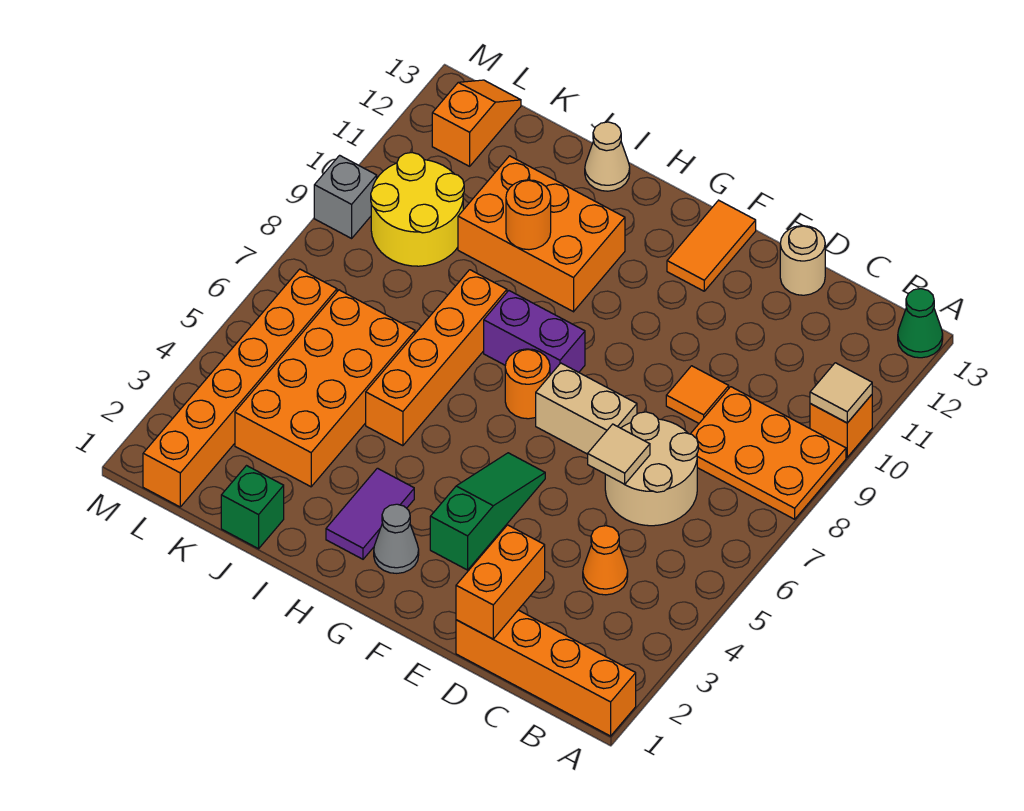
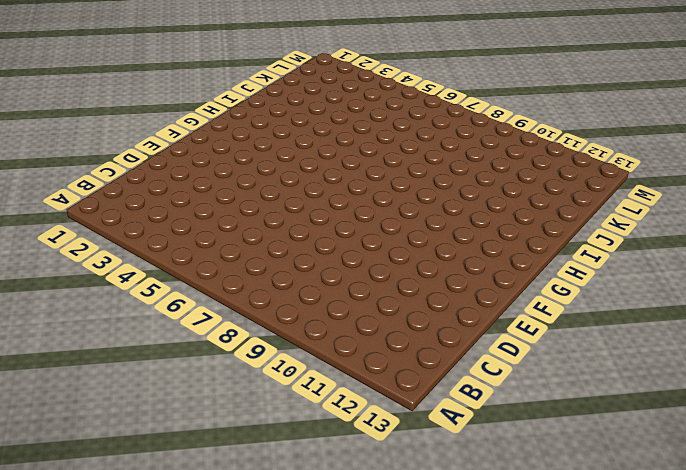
none -> orange 1x4 brick [456,610,636,736]
none -> orange 2x3 plate [691,387,846,519]
none -> orange 1x1 brick [810,395,872,457]

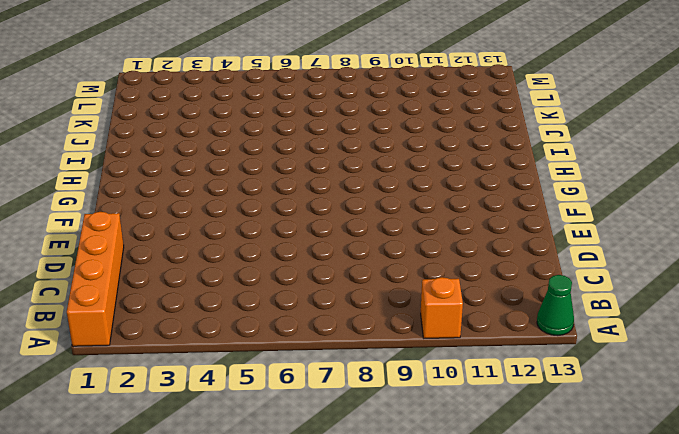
none -> orange 2x3 plate [691,387,846,519]
none -> orange 1x1 cone [583,526,628,595]
none -> tan 2x2 round brick [605,412,698,526]

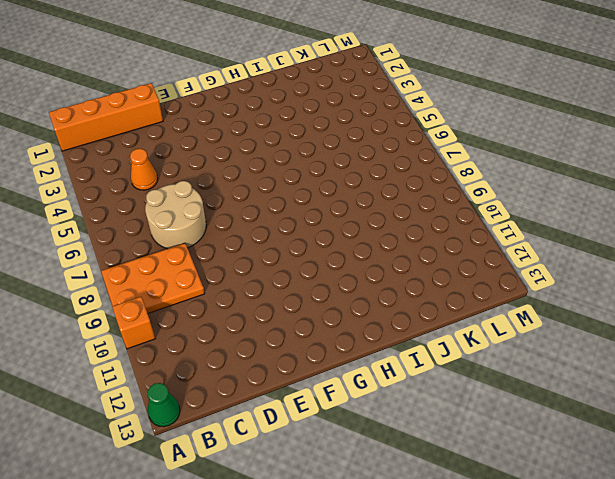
none -> orange 1x1 tile [666,366,729,423]
none -> tan 1x1 round brick [780,226,825,295]
none -> tan 1x2 brick [536,363,637,454]

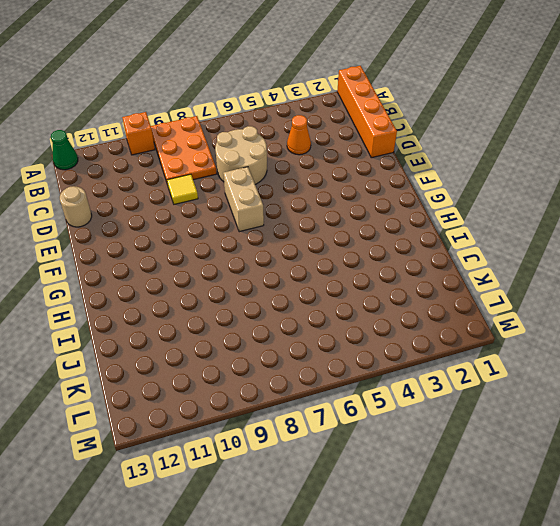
yellow 1x1 tile [167,174,198,204] -> orange 1x1 tile [666,366,729,423]
none -> green 1x3 slope [430,453,545,570]
none -> orange 1x2 tile [667,200,756,291]
none -> grey 1x1 cone [374,504,419,573]

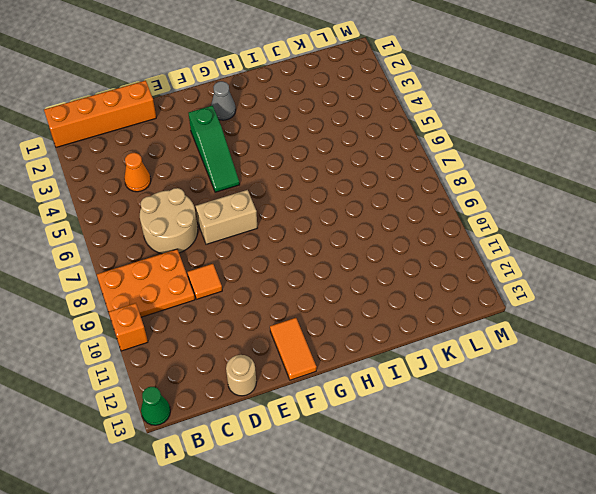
none -> orange 1x1 round brick [505,349,550,419]
none -> purple 1x2 brick [484,291,585,375]
none -> purple 1x2 tile [326,468,414,559]

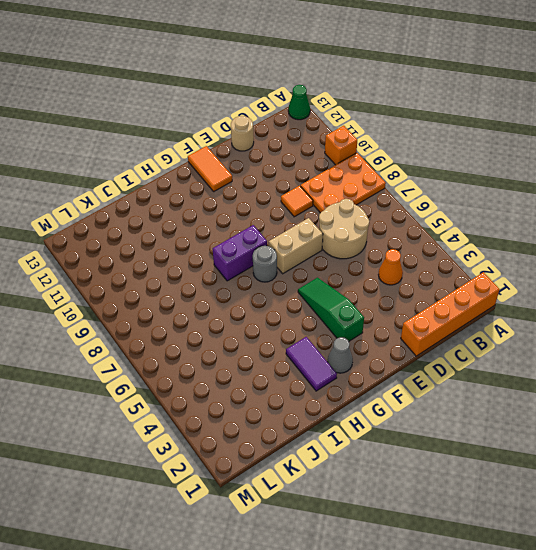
grey 1x1 round brick [253,246,277,282] -> orange 1x1 round brick [505,349,550,419]
none -> orange 2x3 brick [458,156,625,312]
none -> orange 1x4 brick [366,270,507,446]
none -> tan 1x1 cone [585,122,630,191]

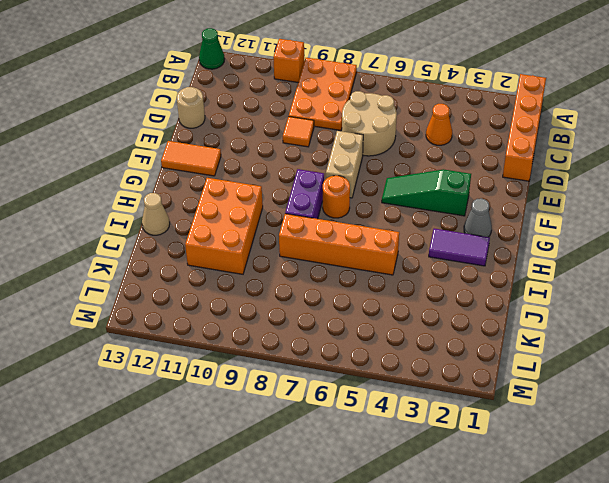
none -> green 1x1 brick [221,466,284,549]
none -> orange 2x4 brick [235,290,415,487]
none -> yellow 2x2 round brick [371,153,464,266]

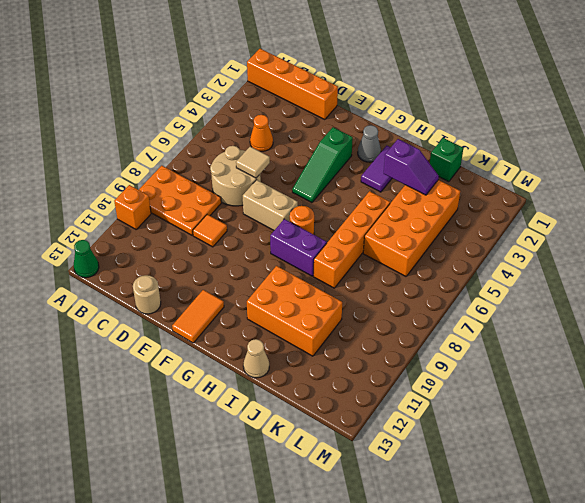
purple 1x2 slope [384,139,439,195] -> none
none -> yellow 2x2 round brick [371,153,464,266]
none -> orange 1x6 brick [143,269,337,507]
none -> orange 1x2 slope [432,80,521,166]

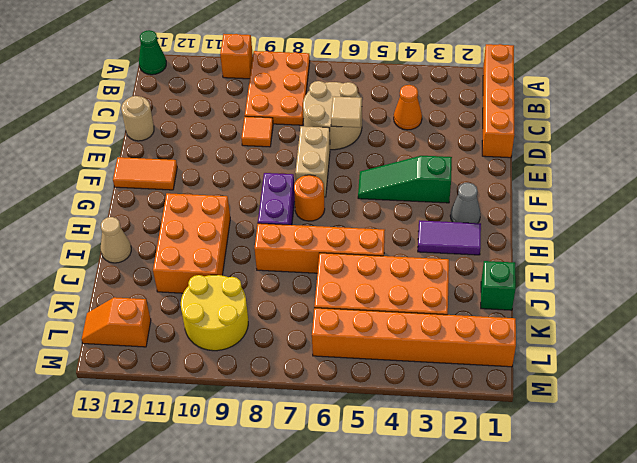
none -> grey 1x1 brick [314,155,377,238]
none -> tan 1x1 tile [810,363,872,423]
none -> orange 1x2 brick [456,525,545,639]

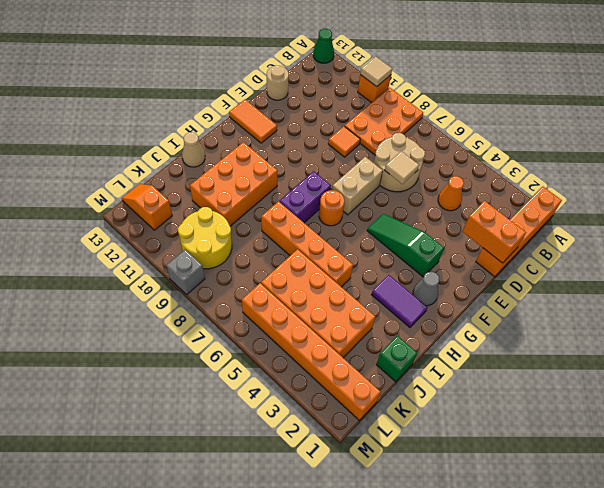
none -> orange 1x1 round brick [506,180,551,250]

